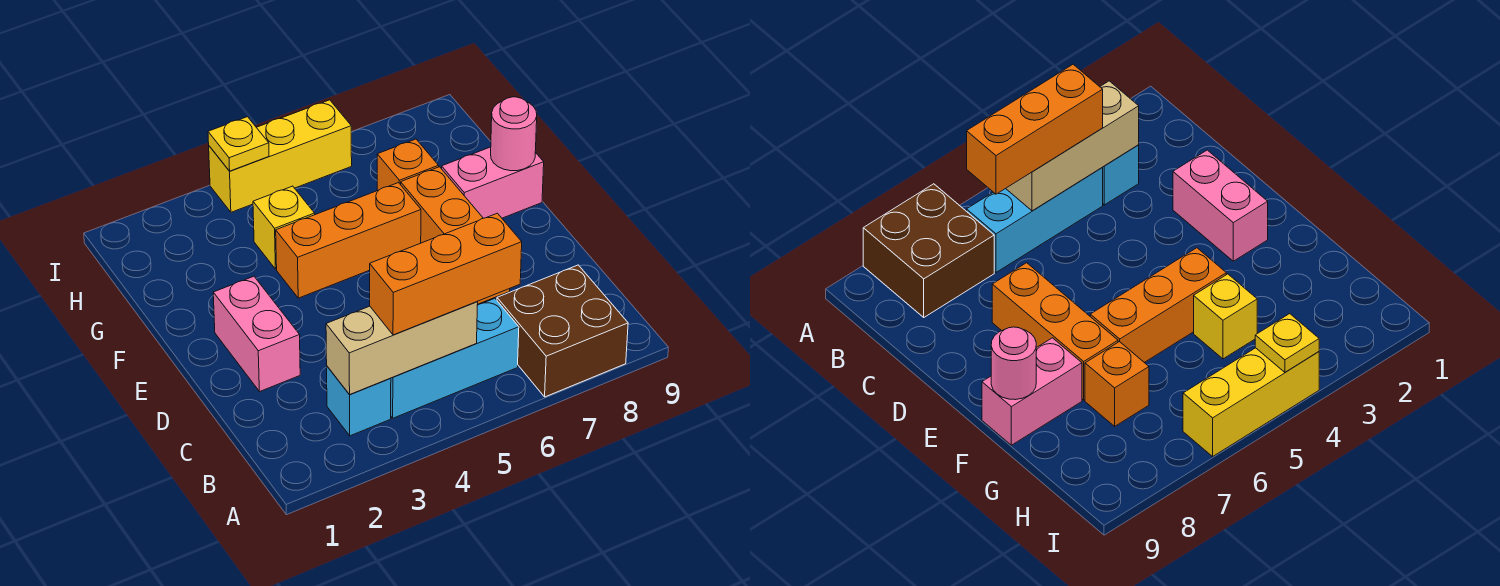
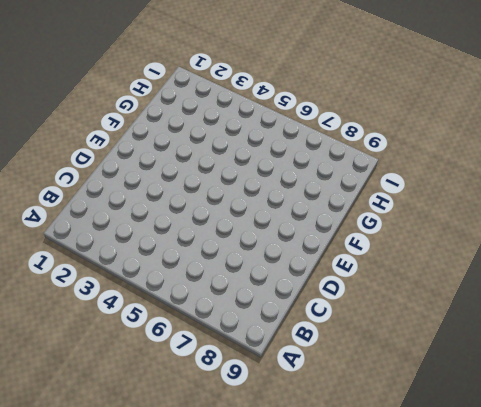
none -> brown 2x2 brick [497,265,628,397]
none -> cyan 1x1 brick [327,367,391,436]
none -> cyan 1x3 brick [391,298,519,418]

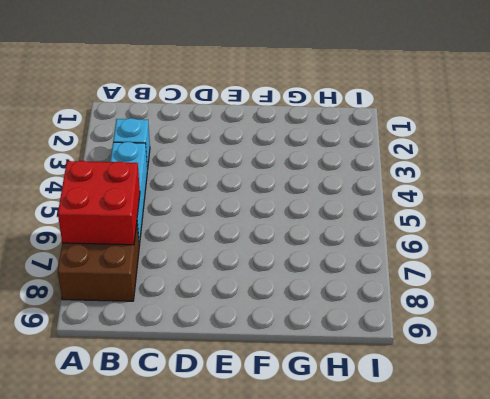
red 2x2 brick [58,161,140,245] -> none
none -> pink 1x2 brick [213,276,300,392]
none -> orange 1x3 brick [401,167,510,304]
none -> orange 1x3 brick [276,183,421,298]

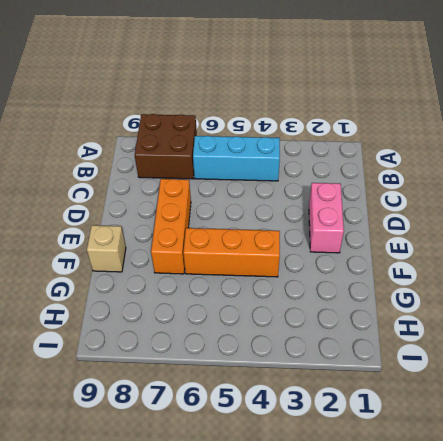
tan 1x1 brick [87,225,126,272] -> pink 1x2 brick [442,147,544,218]
none -> cyan 1x1 brick [327,367,391,436]
none -> yellow 1x1 brick [253,186,315,269]
none -> orange 1x1 brick [377,139,439,191]

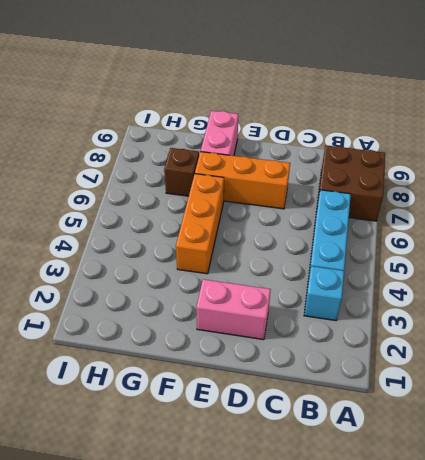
brown 1x1 brick [164,148,199,196] -> orange 1x1 brick [377,139,439,191]
none -> yellow 1x1 brick [253,186,315,269]
none -> yellow 1x3 brick [209,100,352,212]
none -> tan 1x3 brick [326,302,478,395]

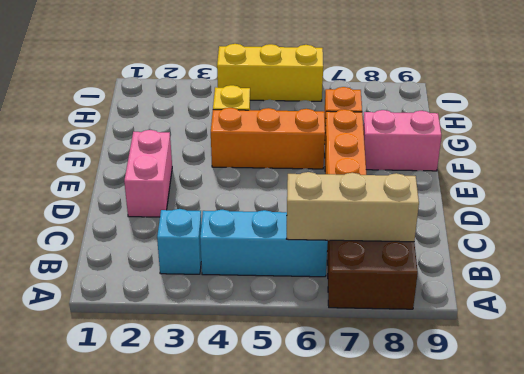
tan 1x3 brick [287,172,419,242] -> tan 1x3 brick moved to [326,302,478,395]
none -> pink 1x1 round brick [491,97,537,171]
none -> yellow 1x1 plate [208,117,269,171]
none -> orange 1x3 brick [370,213,522,335]

